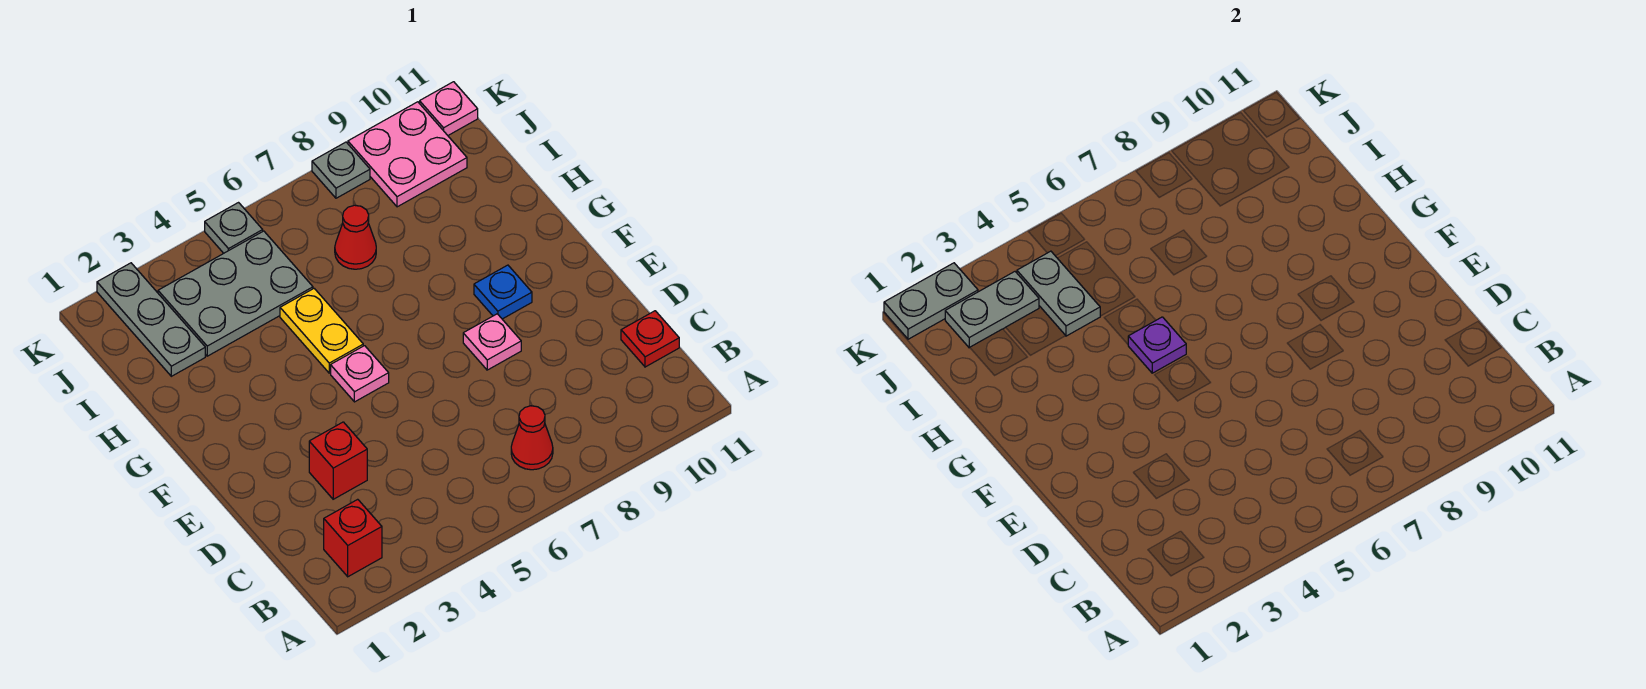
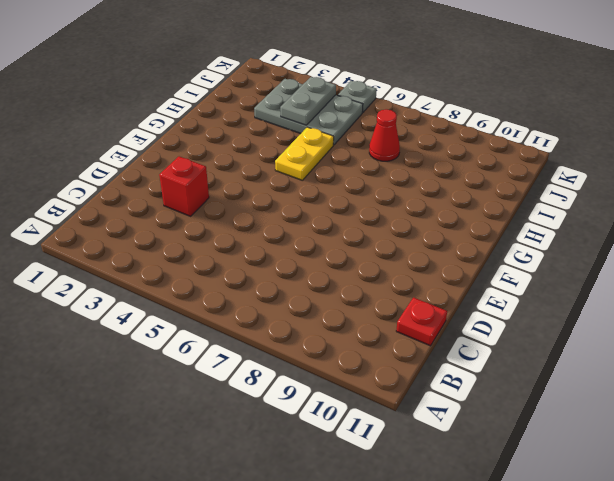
none -> red 1x1 brick [324,499,382,577]
none -> red 1x1 cone [511,406,553,470]
none -> pink 1x1 plate [463,314,521,370]

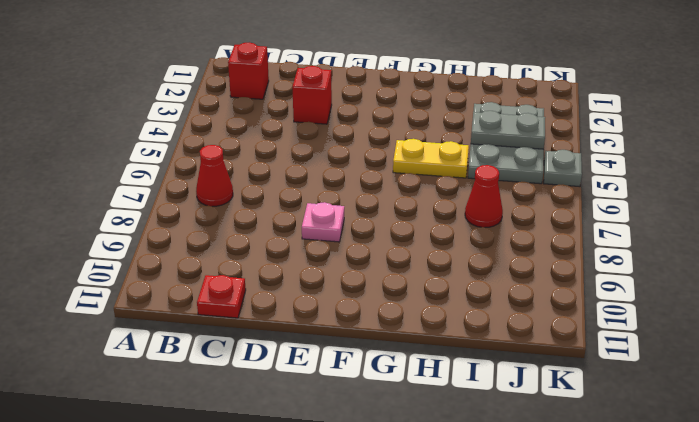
none -> pink 1x1 plate [331,346,389,402]
none -> blue 1x1 plate [474,265,532,319]
none -> grey 1x3 plate [97,263,205,376]

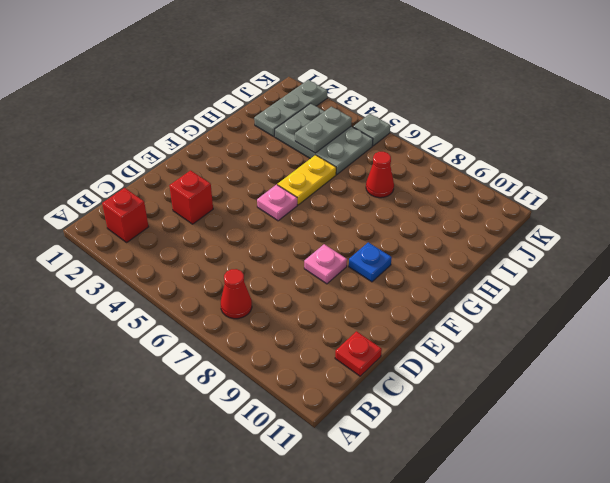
none -> pink 2x2 plate [348,102,467,207]
none -> grey 1x1 plate [312,142,370,198]
none -> pink 1x1 plate [420,82,478,135]

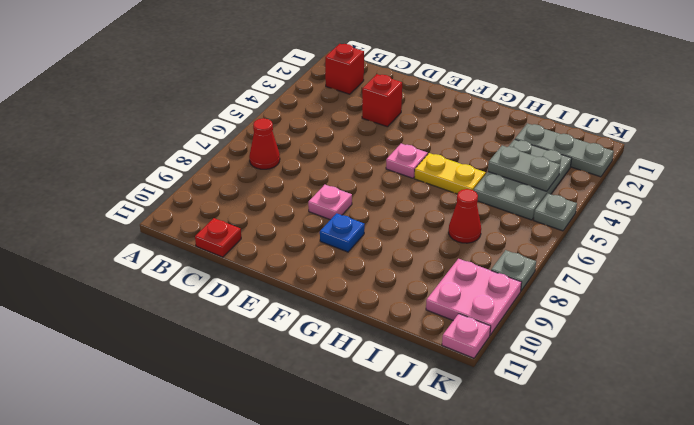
none -> purple 1x1 plate [1128,317,1186,373]
none -> grey 1x2 plate [945,272,1039,348]
none -> grey 1x2 plate [884,263,978,339]

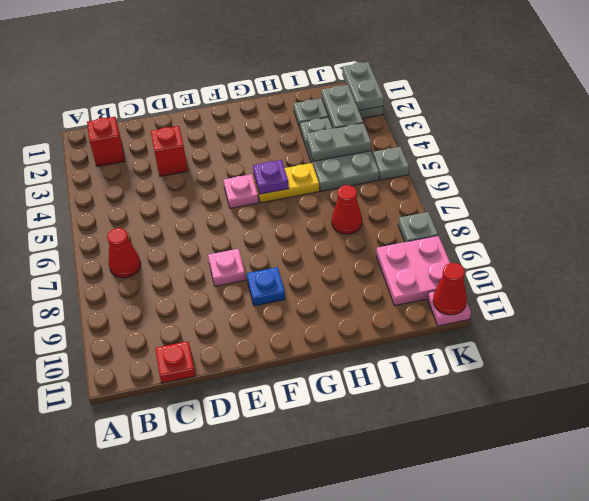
red 1x1 cone [433,263,467,315] -> none

